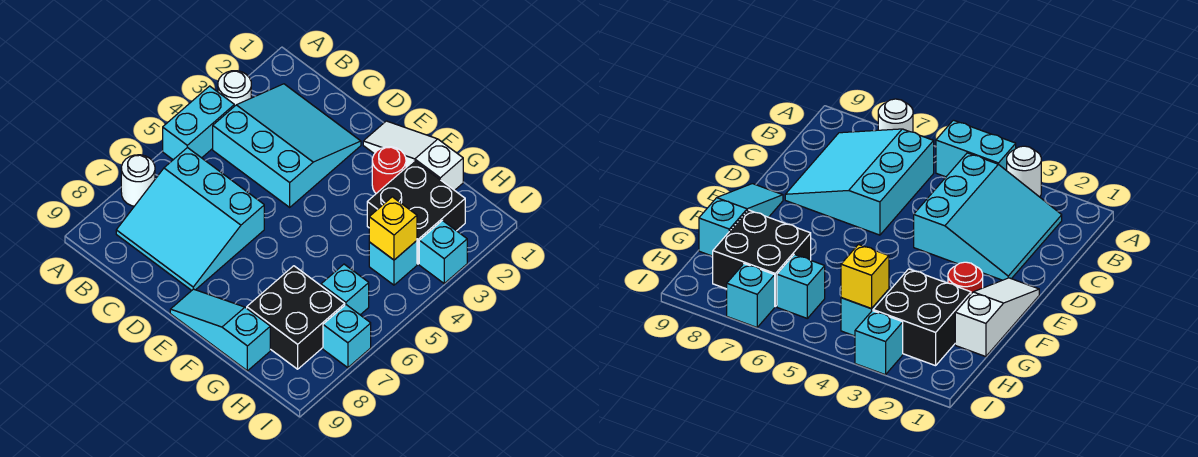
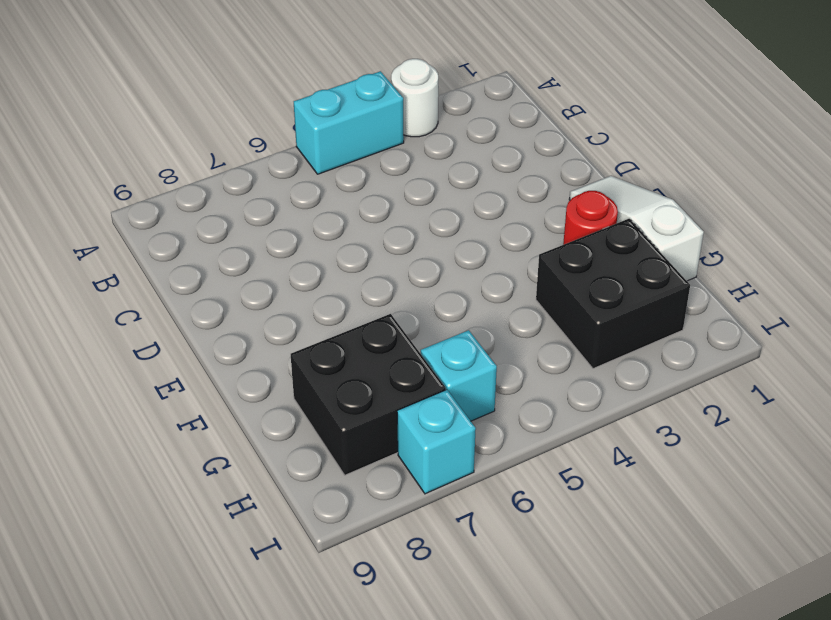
none -> white 1x1 round brick [121,155,155,206]
none -> cyan 3x3 slope [213,84,361,207]
none -> cyan 3x3 slope [116,147,264,291]

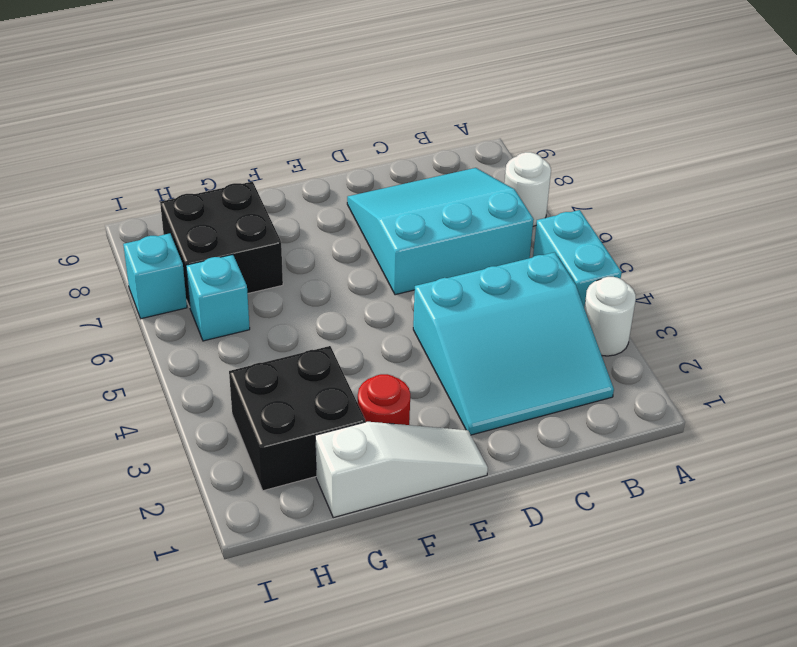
none -> cyan 1x3 slope [170,289,270,371]
none -> cyan 1x1 brick [369,241,417,285]
none -> cyan 1x1 brick [419,221,467,283]

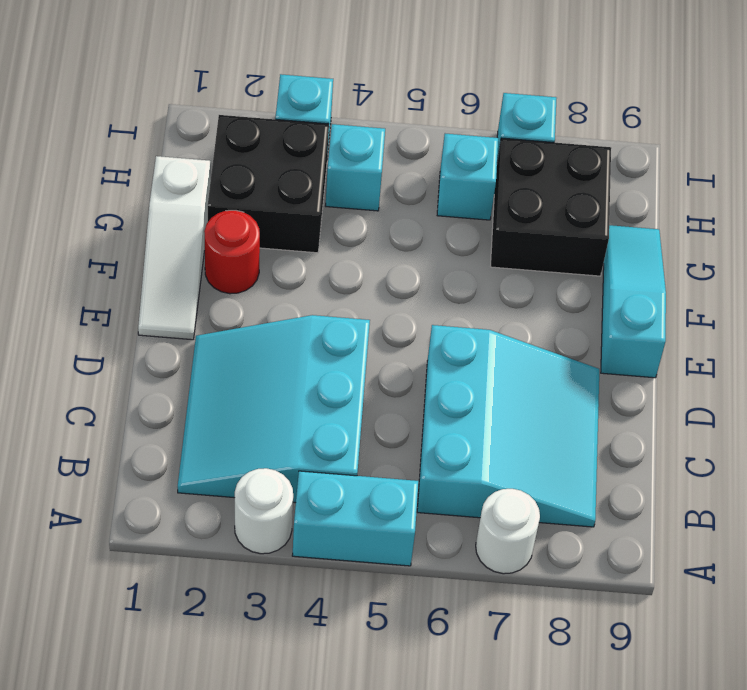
cyan 1x3 slope [601,225,666,378] -> cyan 1x3 slope turned to [170,289,270,371]
none -> yellow 1x1 brick [369,197,417,260]

